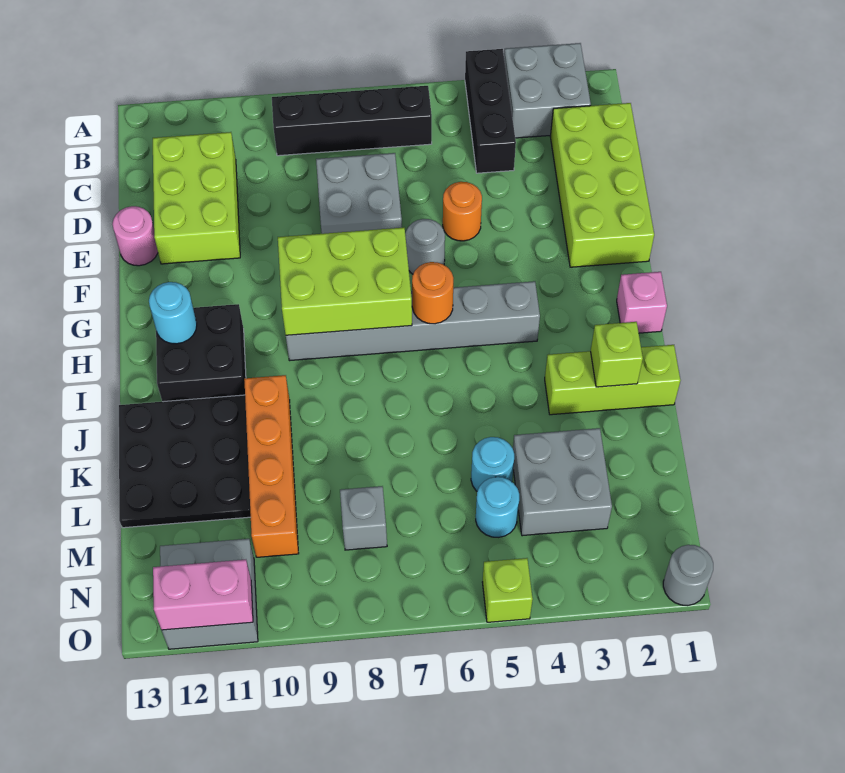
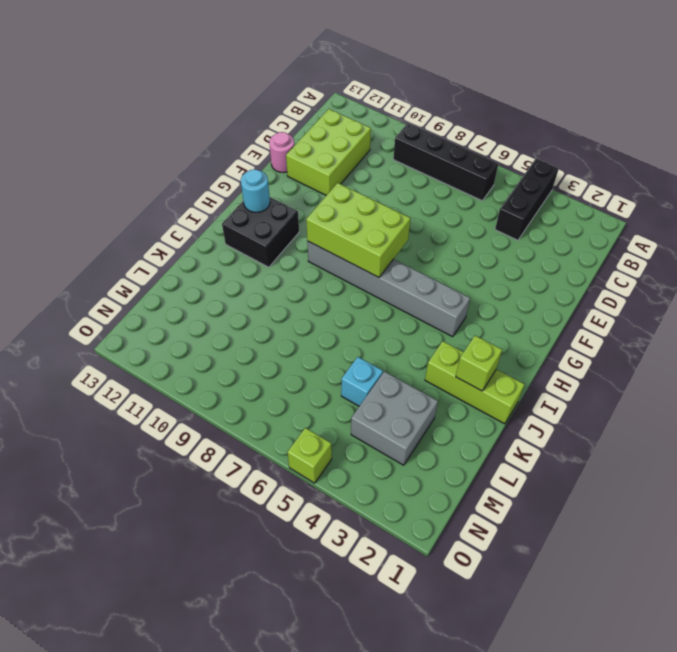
cyan 1x1 brick [341,357,383,406] -> cyan 1x1 round brick [471,437,514,491]
none -> grey 2x2 brick [504,43,591,138]
none -> lime 2x4 brick [550,103,654,267]
none -> grey 2x2 brick [316,153,402,234]

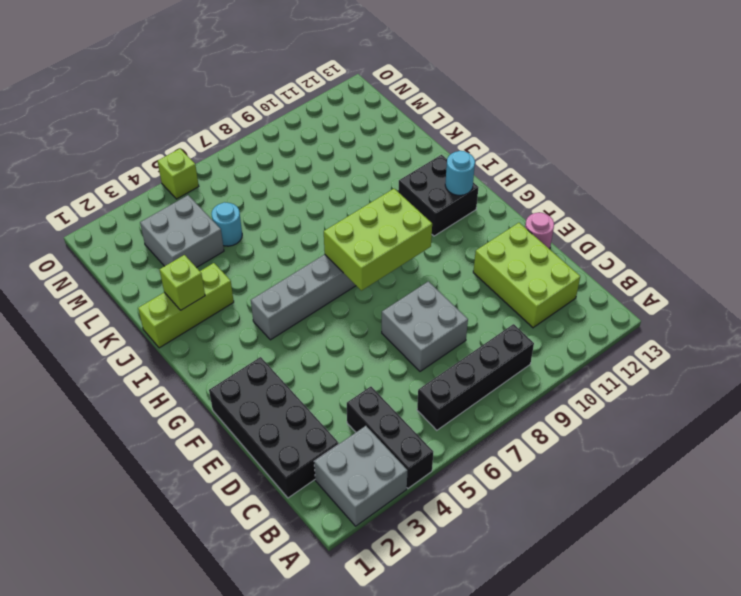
black 2x4 brick [209,357,339,498] -> lime 2x4 brick [550,103,654,267]
none -> orange 1x1 round brick [443,182,482,241]
none -> grey 1x1 round brick [405,219,445,274]
none -> pink 1x1 brick [617,272,667,333]

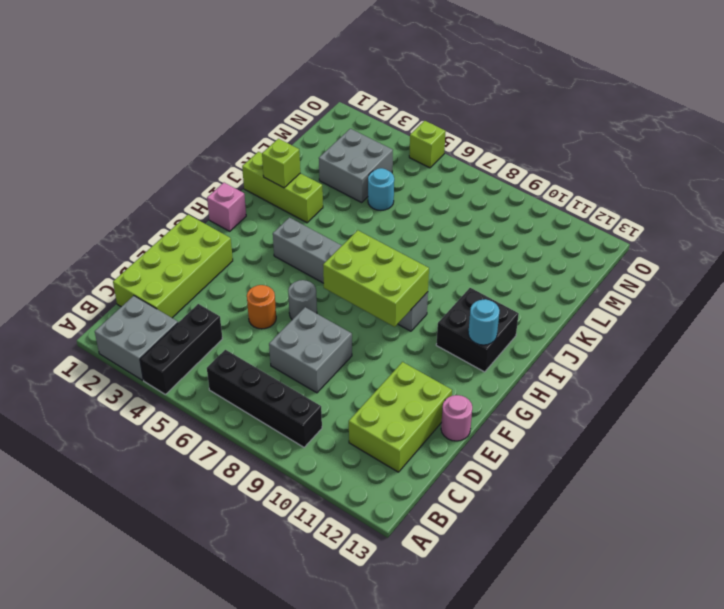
none -> orange 1x4 brick [244,375,299,557]
none -> black 3x3 plate [119,395,251,528]
none -> cyan 1x1 round brick [476,477,519,537]

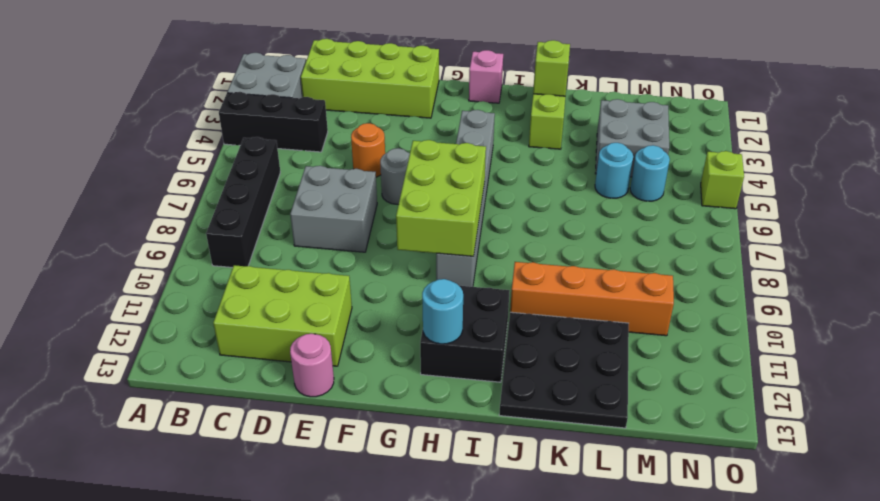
none -> grey 1x1 brick [340,486,387,550]
none -> grey 2x2 brick [160,539,258,649]
none -> grey 1x1 round brick [663,545,713,605]

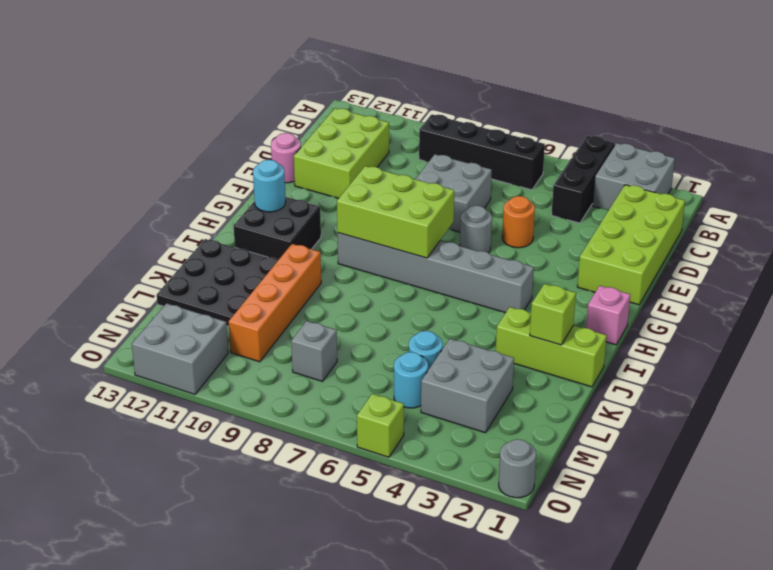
none -> orange 1x1 round brick [412,262,453,324]
none -> pink 1x2 brick [153,560,253,630]

